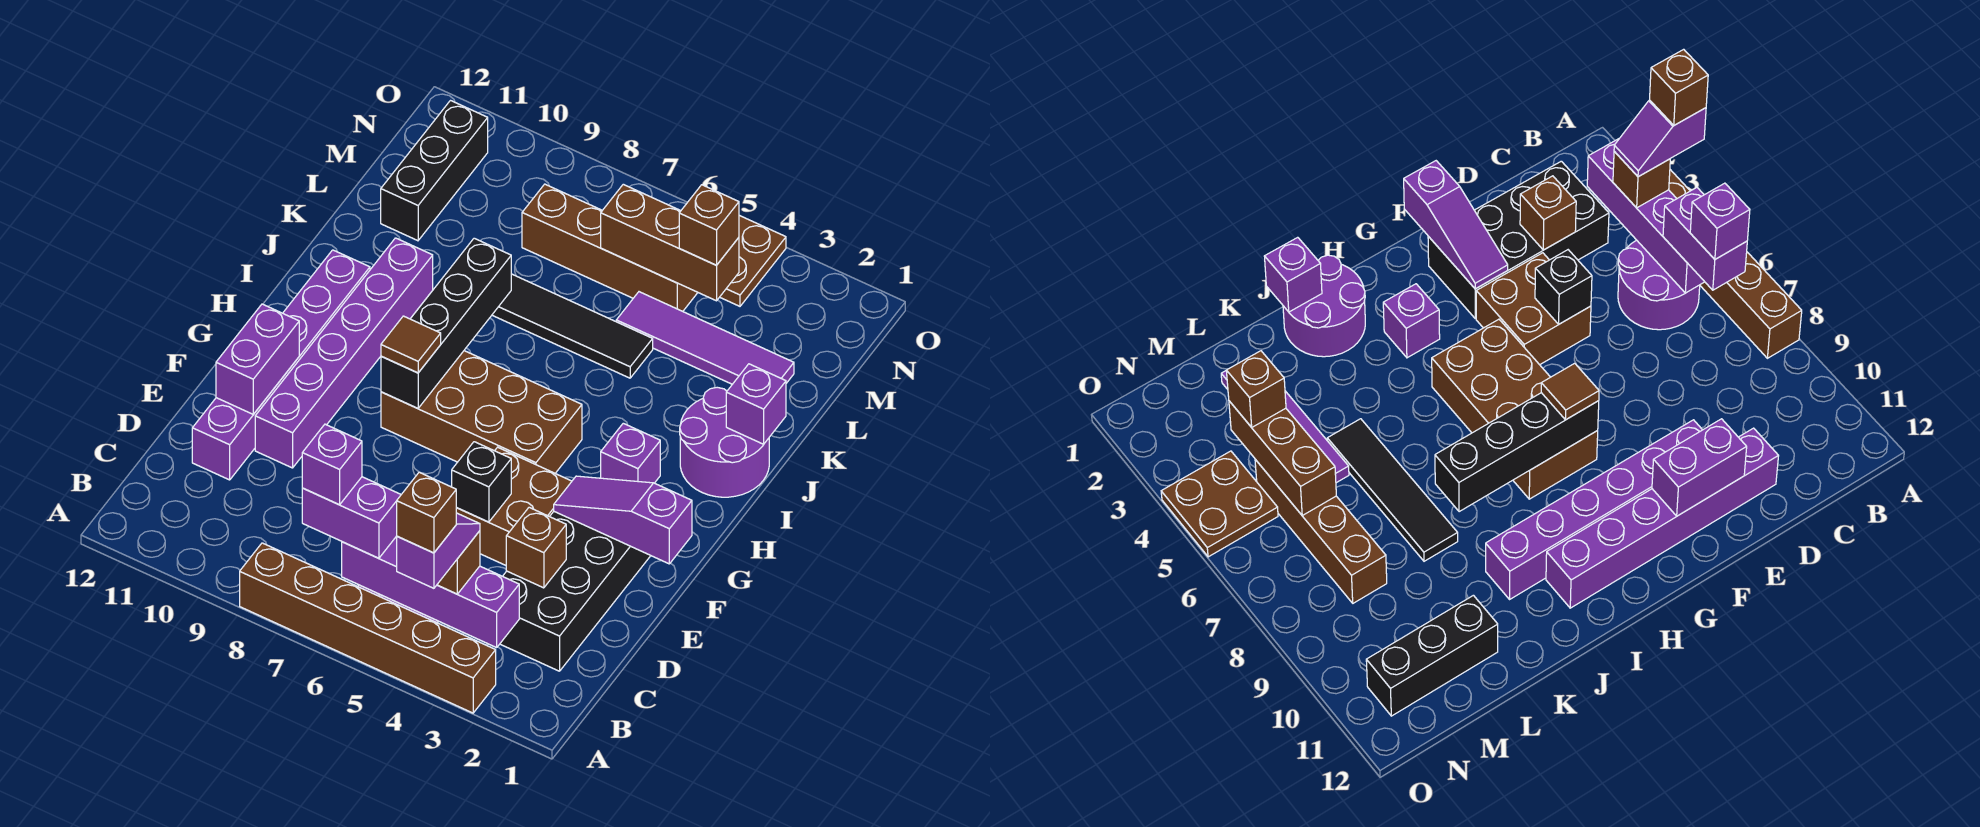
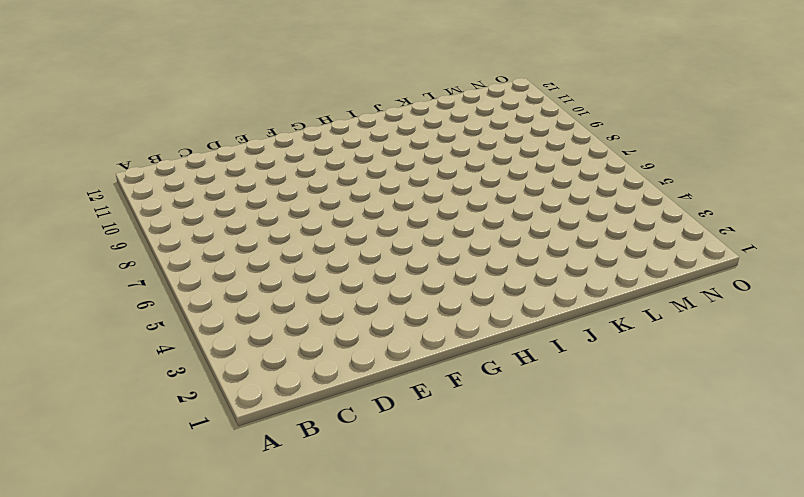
none -> brown 1x6 brick [240,543,496,713]
none -> purple 2x2 round brick [1618,240,1700,330]
none -> black 2x4 brick [500,512,651,671]

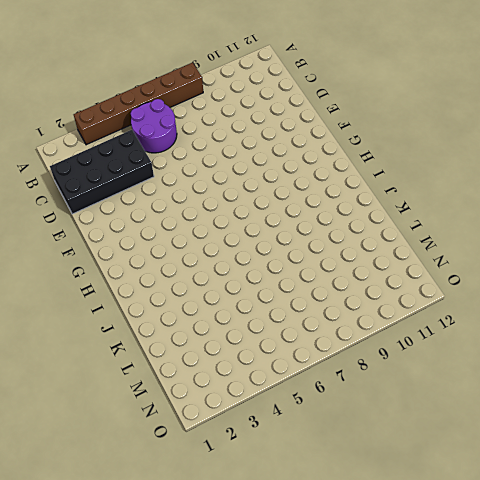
black 2x4 brick [50,130,154,214] -> black 2x4 brick turned to [500,512,651,671]
none -> purple 1x6 brick [192,250,370,480]
none -> brown 2x2 brick [456,447,572,565]
none -> purple 1x6 brick [255,238,433,468]

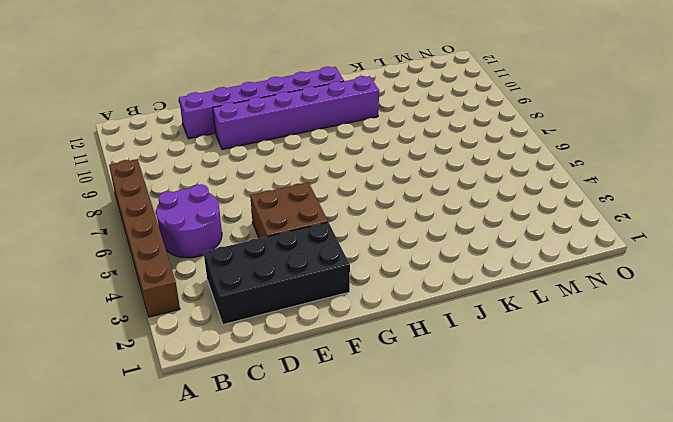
none -> brown 2x4 brick [381,351,582,473]
none -> purple 1x1 brick [601,423,660,483]
none -> purple 2x2 round brick [680,387,769,497]

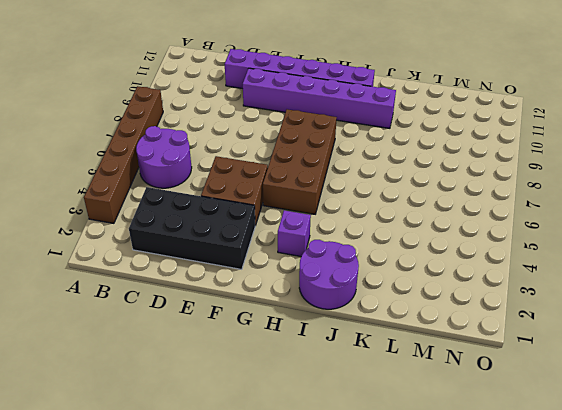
none -> black 1x4 tile [492,274,653,378]
none -> purple 1x4 tile [616,292,794,384]
none -> black 1x3 brick [381,101,488,241]

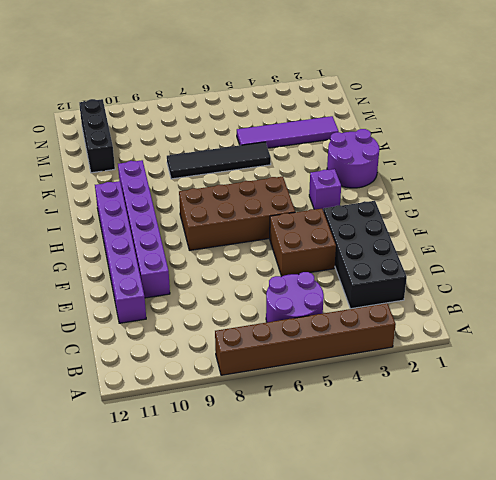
none -> brown 1x4 brick [522,184,698,311]
none -> brown 2x2 plate [720,215,786,306]
none -> purple 1x4 brick [342,536,519,648]

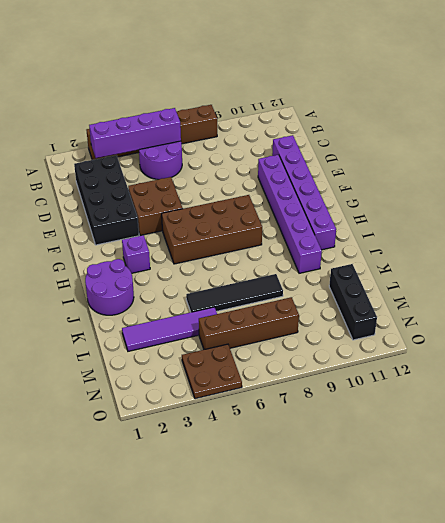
none -> brown 1x1 brick [506,507,566,588]
none -> black 1x1 brick [452,442,511,522]
none -> purple 1x2 brick [216,304,299,414]

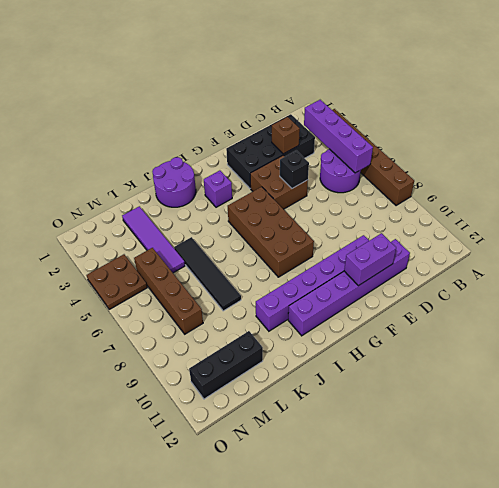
none -> purple 1x3 slope [554,476,692,564]
none -> black 1x4 brick [381,238,511,408]
none -> purple 1x1 brick [726,364,786,444]

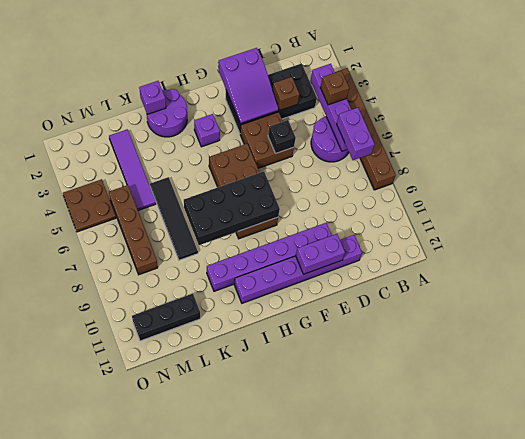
purple 2x3 slope [219,48,279,124] -> purple 1x3 slope [554,476,692,564]
black 2x4 brick [184,171,280,245] -> black 1x4 brick [381,238,511,408]
none -> brown 1x3 brick [601,184,739,301]
none -> brown 1x1 tile [381,316,441,373]
none -> brown 1x1 brick [679,185,739,265]

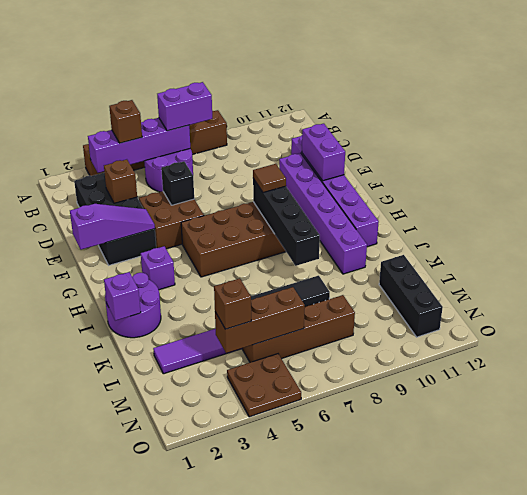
none -> purple 1x2 slope [397,513,480,588]
none -> purple 1x1 brick [302,424,362,505]
none -> brown 1x1 brick [397,472,456,553]

